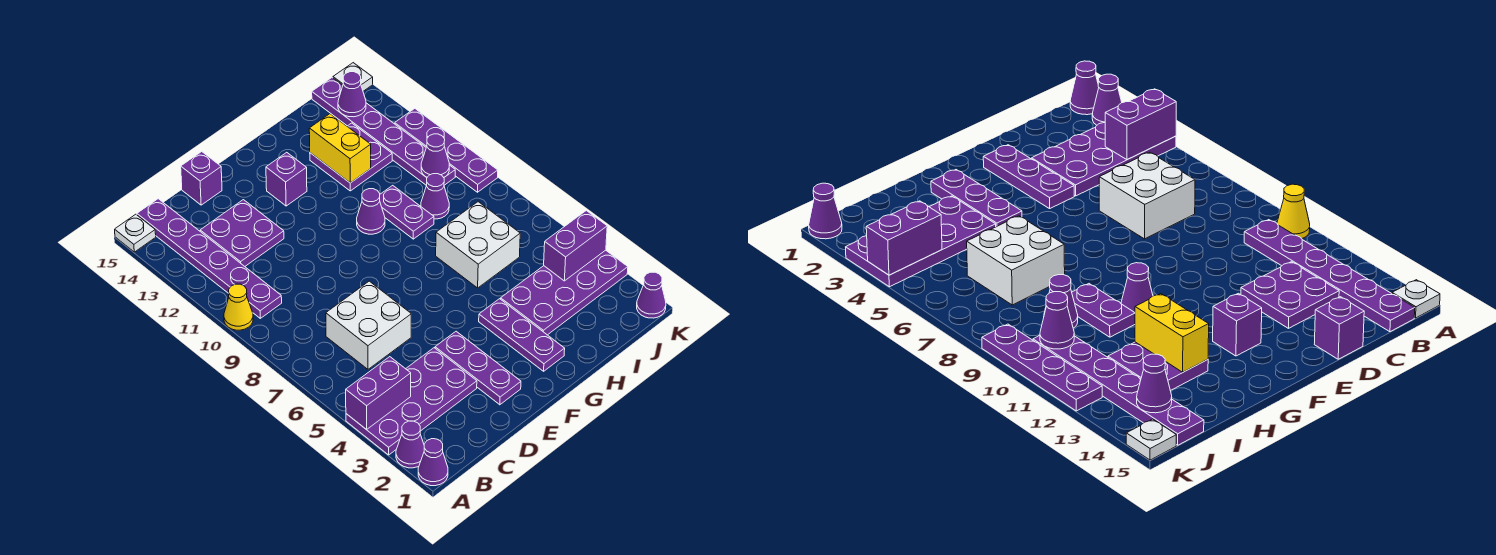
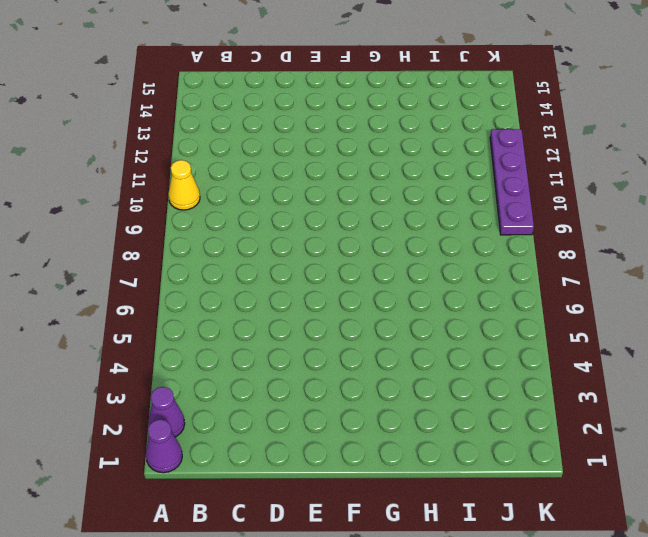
none -> purple 2x4 plate [346,348,477,455]
none -> white 1x1 plate [115,214,156,252]
none -> purple 1x6 plate [137,199,282,318]

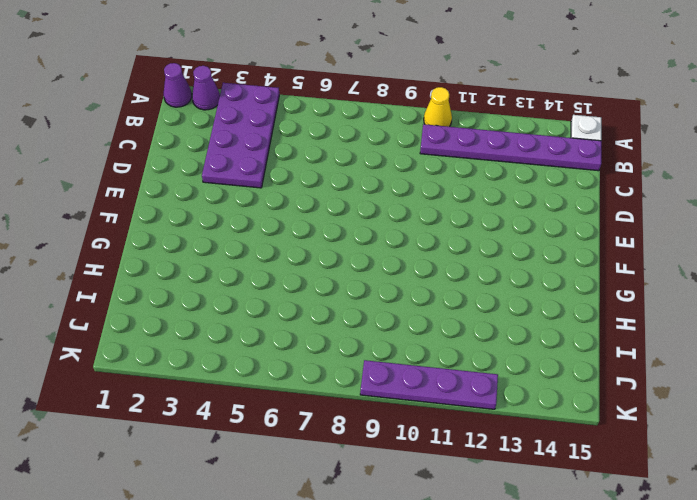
none -> white 2x2 brick [326,281,411,369]
none -> purple 2x2 plate [200,200,284,266]
none -> purple 1x1 brick [181,152,222,205]

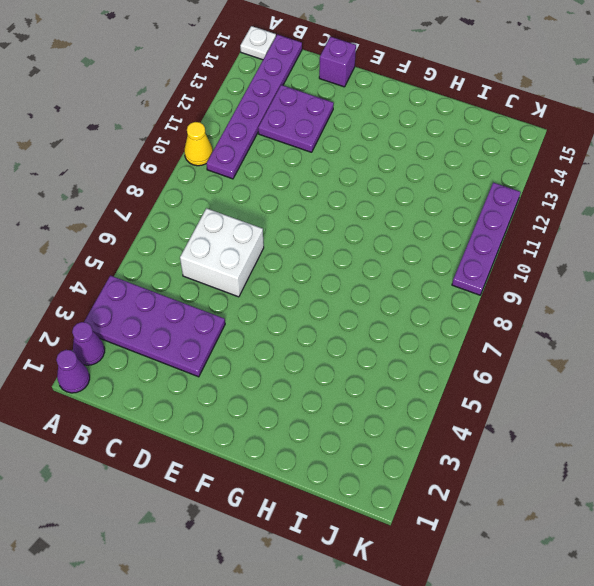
none -> purple 1x3 plate [435,331,521,405]
none -> purple 1x1 brick [266,152,307,206]
none -> purple 1x3 plate [479,299,565,371]

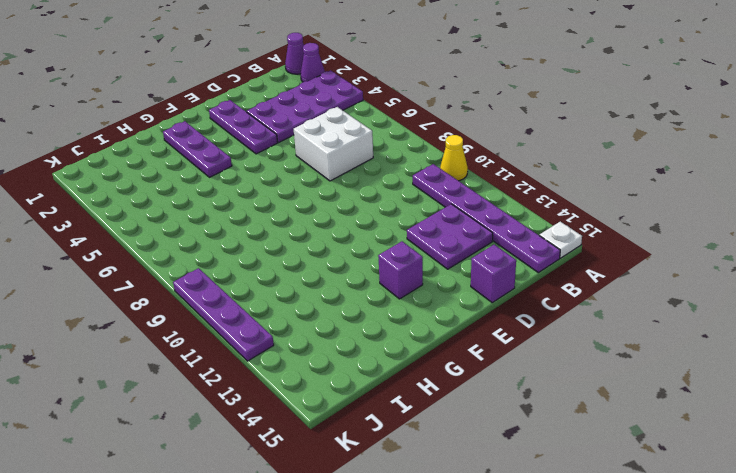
none -> purple 1x1 cone [357,189,385,234]
none -> purple 2x4 plate [501,250,628,335]
none -> white 2x2 brick [436,202,520,288]

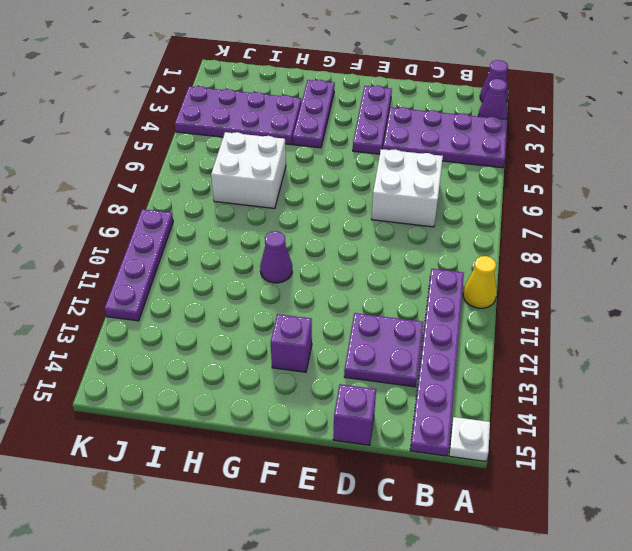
none -> purple 1x2 plate [380,185,434,239]
none -> purple 2x2 plate [310,123,392,191]
none -> purple 1x1 cone [421,174,449,219]

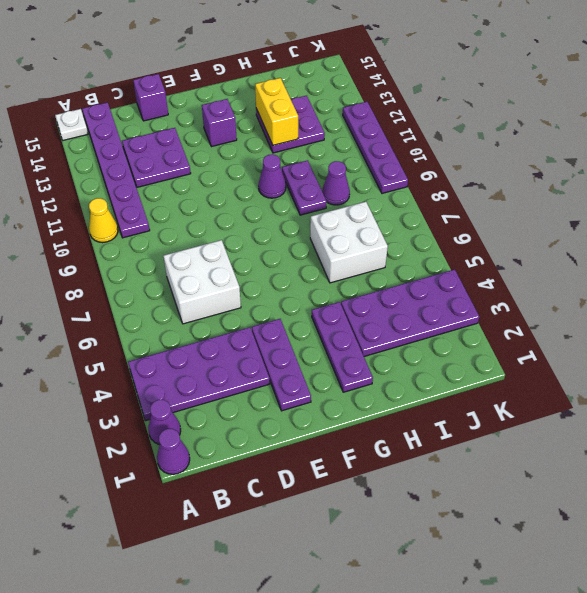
none -> purple 1x6 plate [312,78,455,186]
none -> purple 1x1 cone [637,272,666,318]
none -> white 1x1 plate [333,63,373,91]

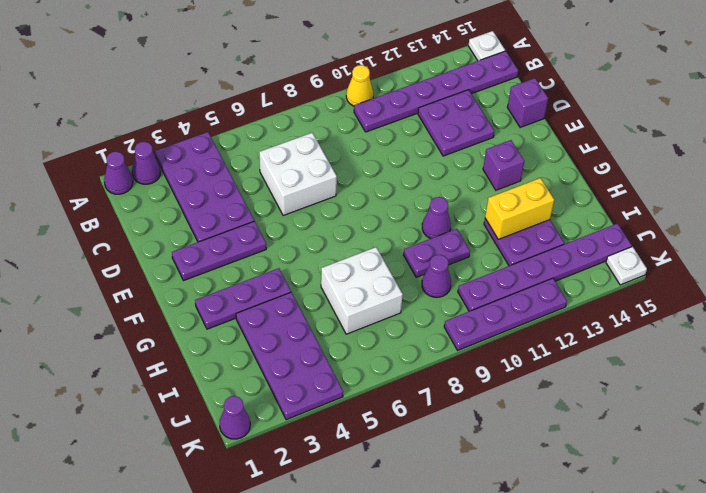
none -> purple 1x2 brick [346,357,411,430]
none -> purple 1x2 brick [544,210,607,281]
none -> purple 1x1 cone [421,134,449,177]

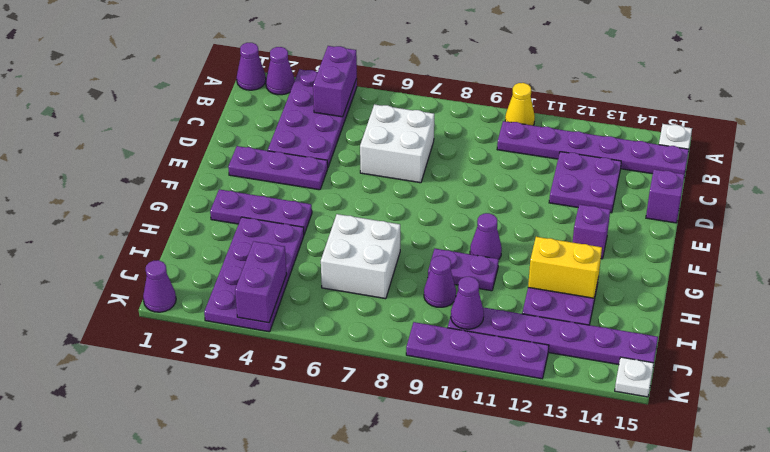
none -> purple 1x1 cone [338,72,366,117]

